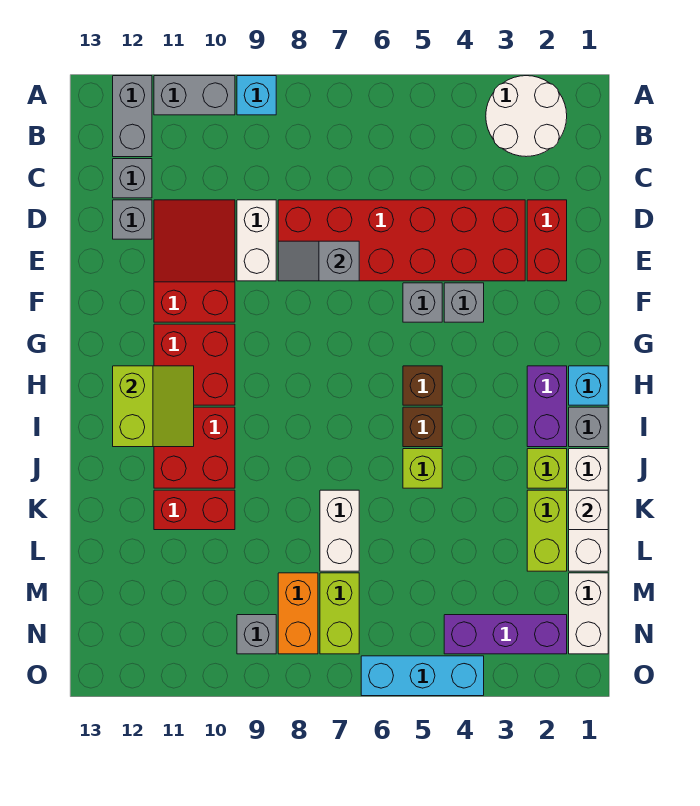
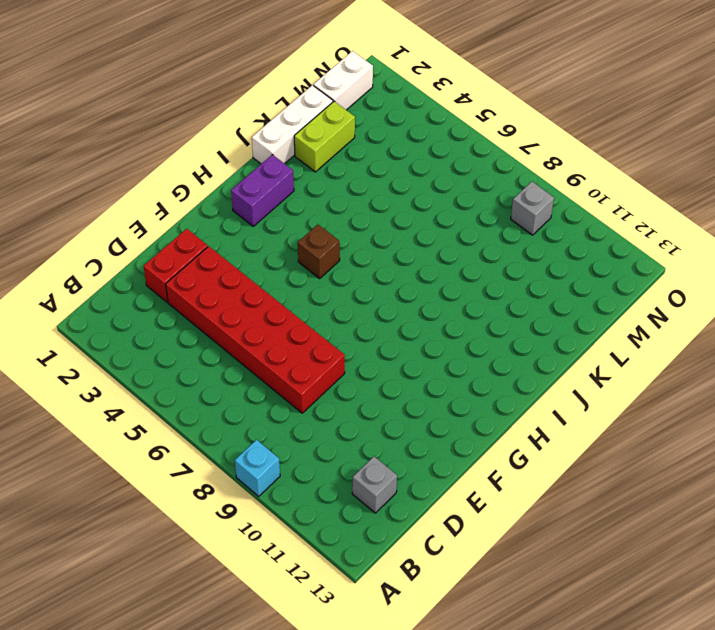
none -> white 2x2 round brick [486,76,567,157]
none -> grey 1x2 brick [154,76,235,115]
none -> grey 1x2 brick [113,76,152,157]
none -> white 1x2 brick [237,200,276,281]

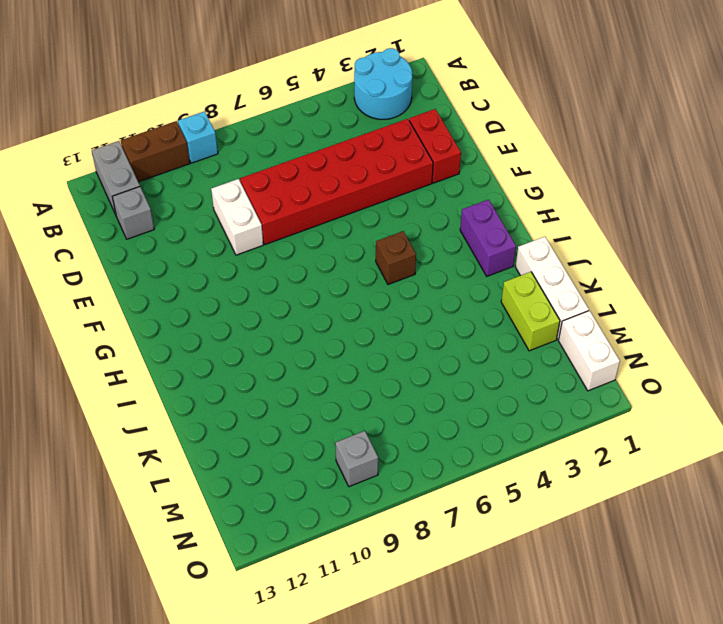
cyan 2x2 round brick [354,48,412,119] -> white 2x2 round brick [486,76,567,157]
brown 1x2 brick [121,121,190,182] -> grey 1x2 brick [154,76,235,115]
none -> red 2x3 slope [154,200,235,322]
none -> grey 1x1 brick [113,200,152,239]
none -> grey 1x1 brick [444,283,484,322]
none -> grey 1x1 brick [403,283,442,322]

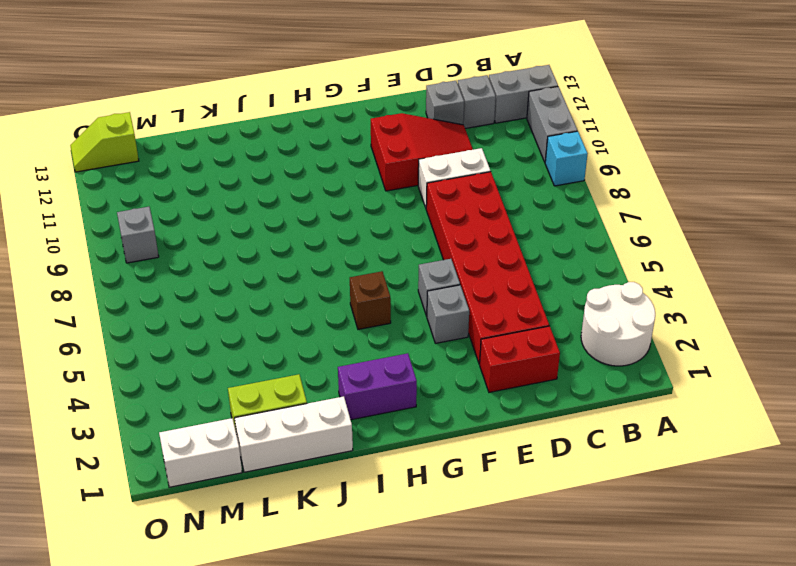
lime 1x2 slope [70,112,139,172] -> none
none -> red 2x2 brick [154,324,235,405]
none -> cyan 1x1 brick [569,366,608,405]
none -> grey 1x1 brick [569,407,608,447]
none -> brown 1x1 brick [403,407,442,447]

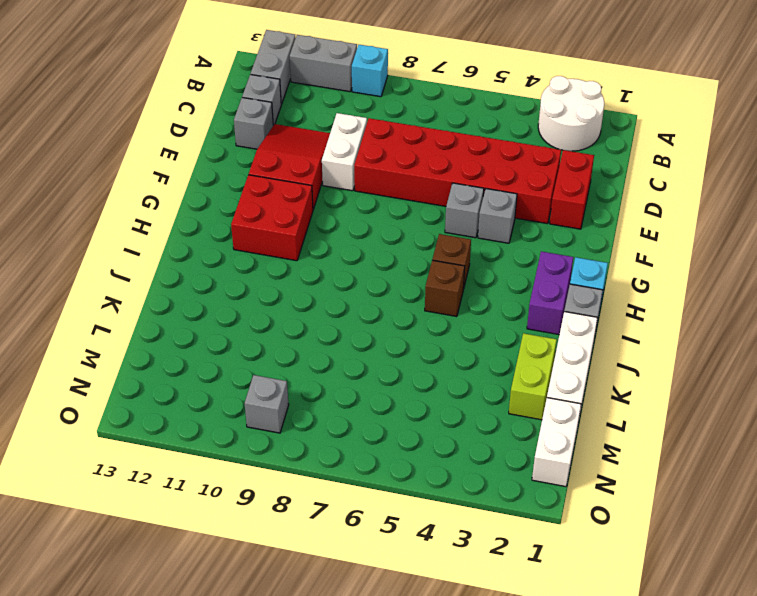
none -> red 2x2 brick [154,407,235,488]
none -> lime 1x1 brick [527,449,567,488]
none -> lime 1x1 brick [403,449,442,488]
none -> white 1x2 brick [320,490,359,571]

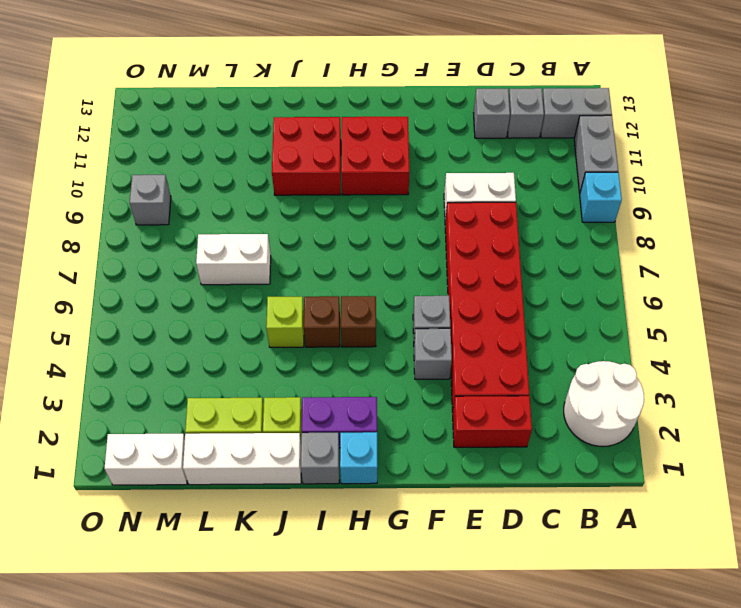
none -> red 2x3 slope [154,200,235,322]
none -> red 1x2 brick [154,490,235,530]
none -> lime 1x2 brick [320,573,359,654]
none -> orange 1x2 brick [278,573,318,654]

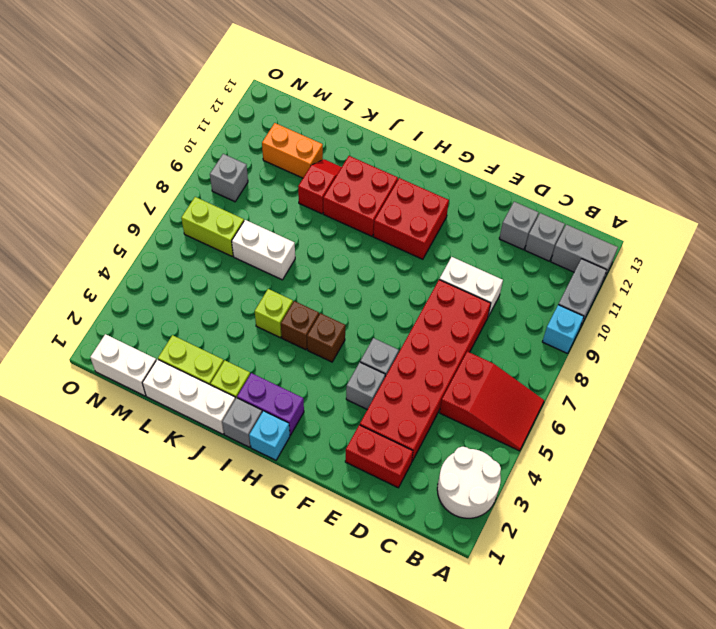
red 2x3 slope [440,351,544,451] -> red 2x3 slope moved to [154,200,235,322]
red 1x2 slope [298,159,342,214] -> red 1x2 brick [154,490,235,530]
orange 1x2 brick [262,123,323,178] -> orange 1x2 brick moved to [278,573,318,654]
none -> purple 1x3 brick [444,615,567,654]
none -> cyan 1x3 brick [361,656,484,696]
none -> grey 1x2 slope [278,241,359,281]
none -> lime 2x2 slope [113,366,194,447]

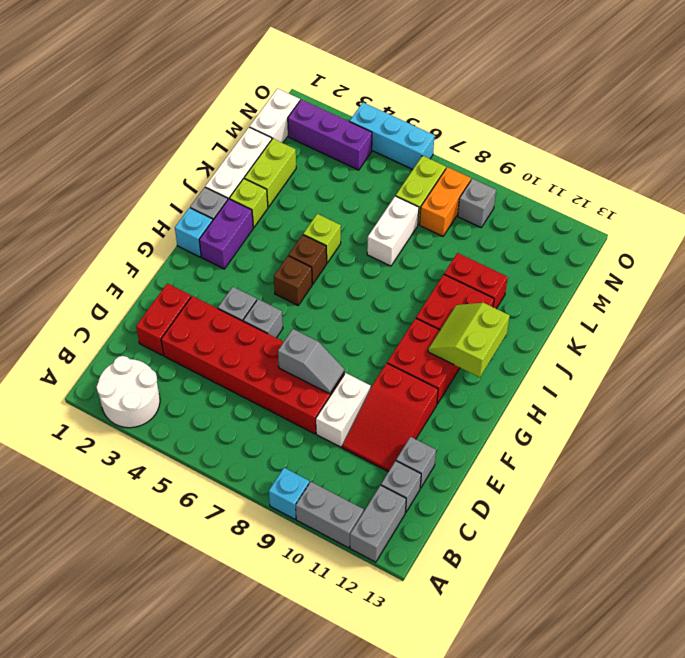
none -> white 1x1 brick [569,490,608,530]

